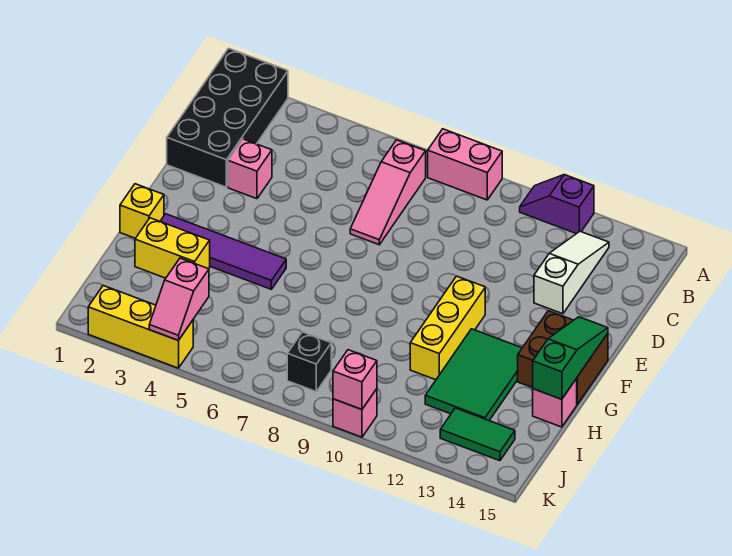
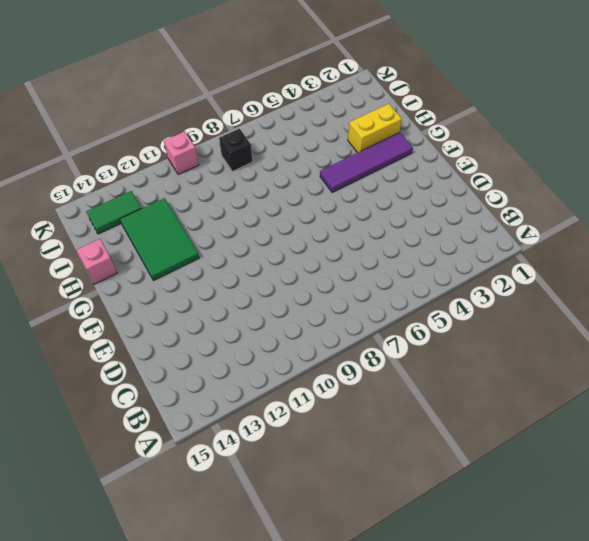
none -> black 2x4 brick [167,48,288,187]
none -> pink 1x2 brick [428,129,502,200]
none -> purple 1x2 slope [520,175,594,234]

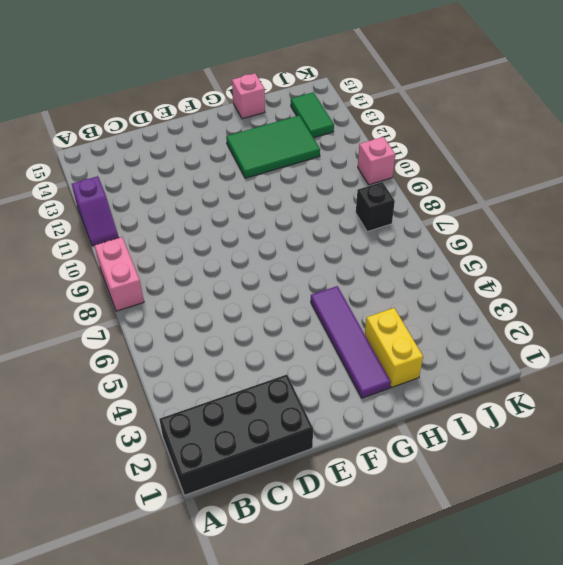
none -> pink 1x3 slope [350,140,426,245]
none -> white 1x3 slope [534,231,609,314]
none -> pink 1x1 brick [228,139,272,199]

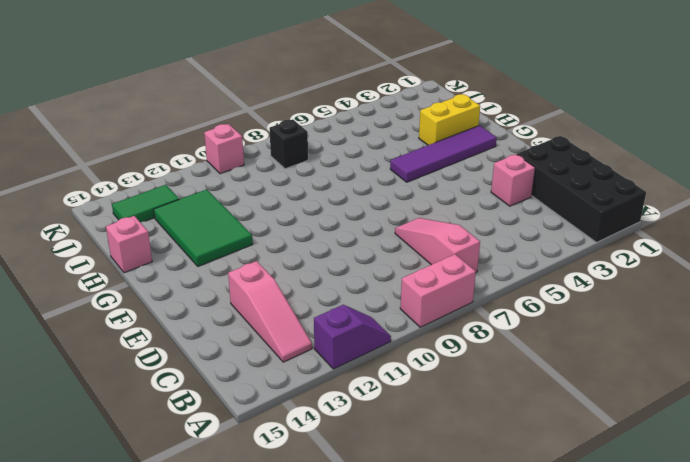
pink 1x3 slope [228,261,312,362] -> white 1x3 slope [534,231,609,314]
none -> yellow 1x3 brick [410,276,485,380]
none -> brown 2x2 brick [518,311,608,404]
none -> yellow 1x1 brick [120,184,164,238]

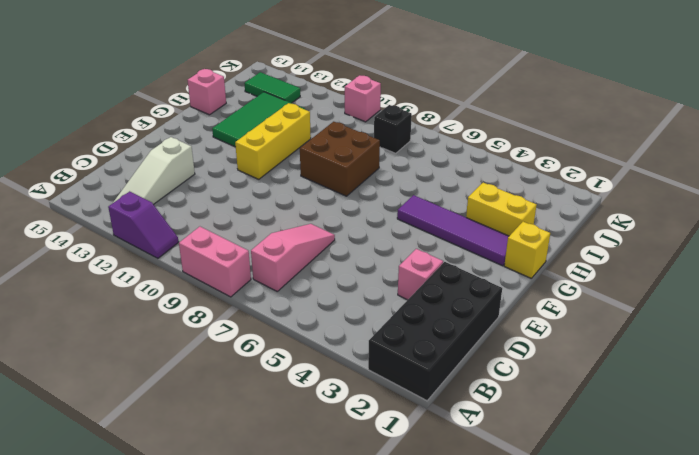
brown 2x2 brick [300,122,380,196] -> brown 2x2 brick moved to [518,311,608,404]
none -> yellow 1x3 brick [88,286,193,368]
none -> green 1x3 slope [533,317,608,399]
none -> pink 1x2 slope [149,258,209,341]

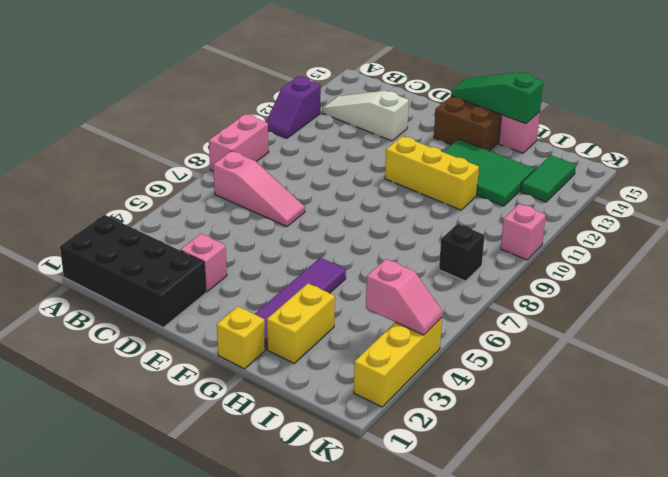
none -> pink 1x1 brick [333,350,377,409]

